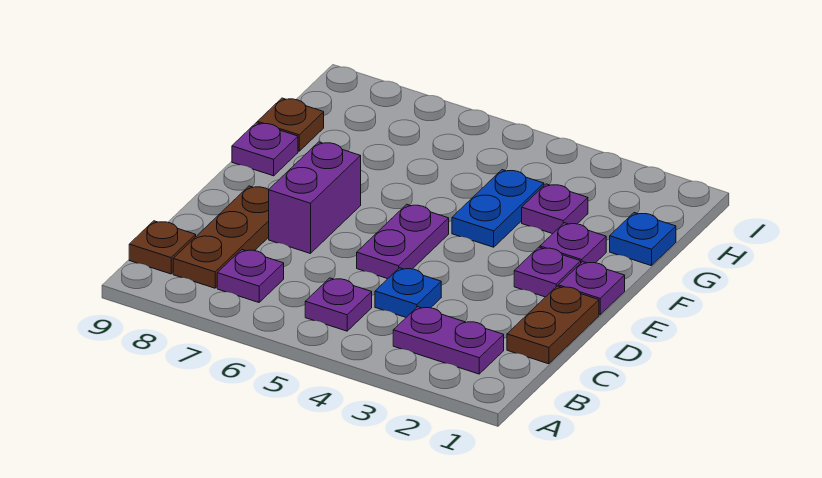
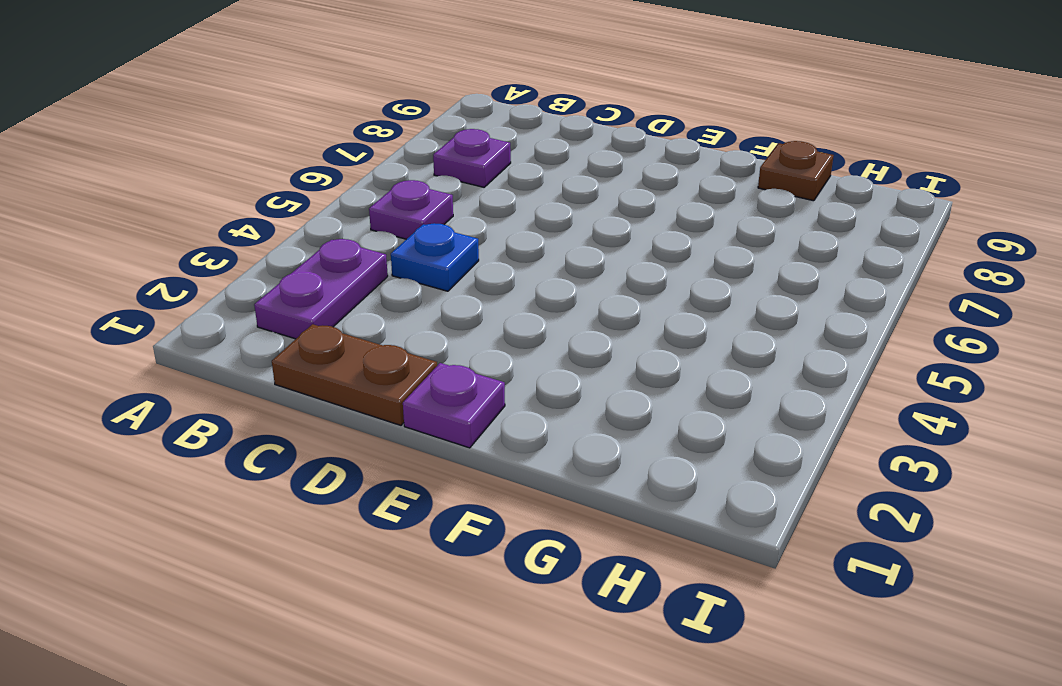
none -> brown 1x3 plate [173,186,269,288]
none -> brown 1x1 plate [129,221,196,274]
none -> purple 1x2 plate [357,204,449,279]

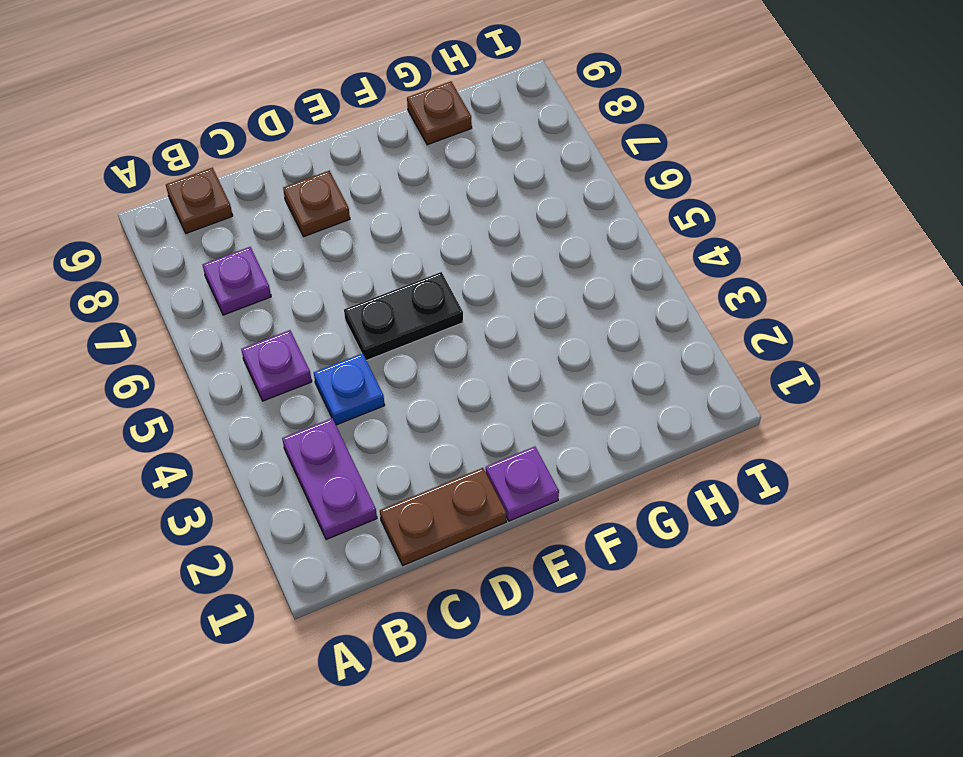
black 1x2 plate [344,272,463,360] -> purple 1x2 plate [357,204,449,279]
brown 1x1 plate [283,171,350,236] -> brown 1x3 plate [173,186,269,288]
none -> purple 1x2 brick [269,142,361,254]
none -> purple 1x1 plate [514,247,581,297]
none -> purple 1x1 plate [540,223,606,263]

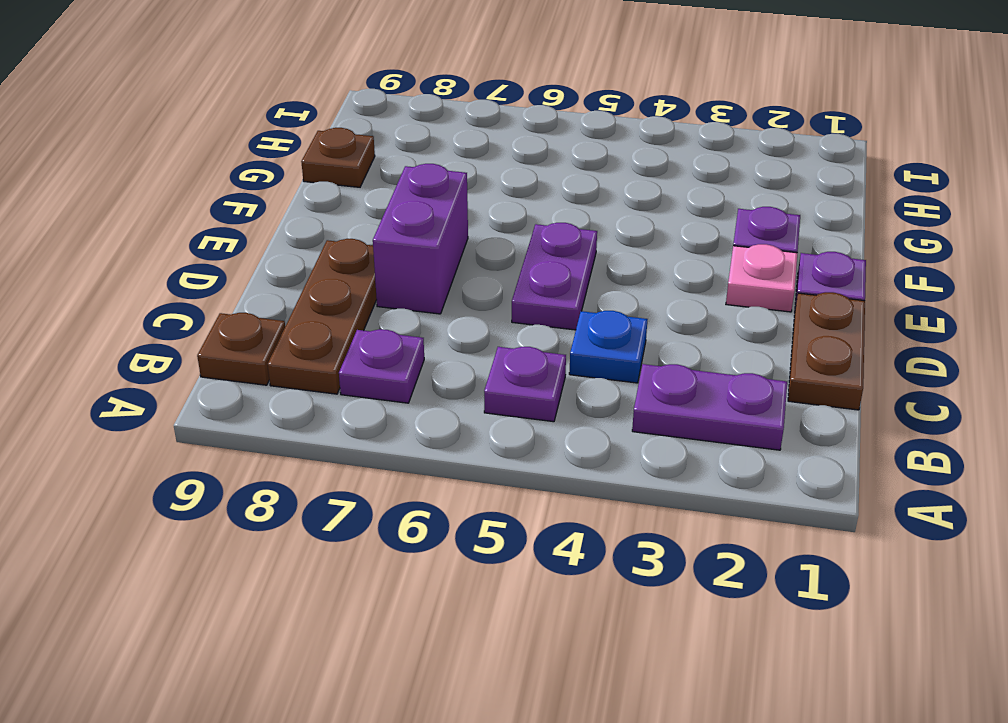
pink 1x1 plate [726,244,797,312] -> purple 1x1 plate [514,247,581,297]
none -> blue 1x2 plate [452,170,544,247]
none -> purple 1x1 plate [232,123,298,176]
none -> blue 1x1 plate [610,213,676,266]

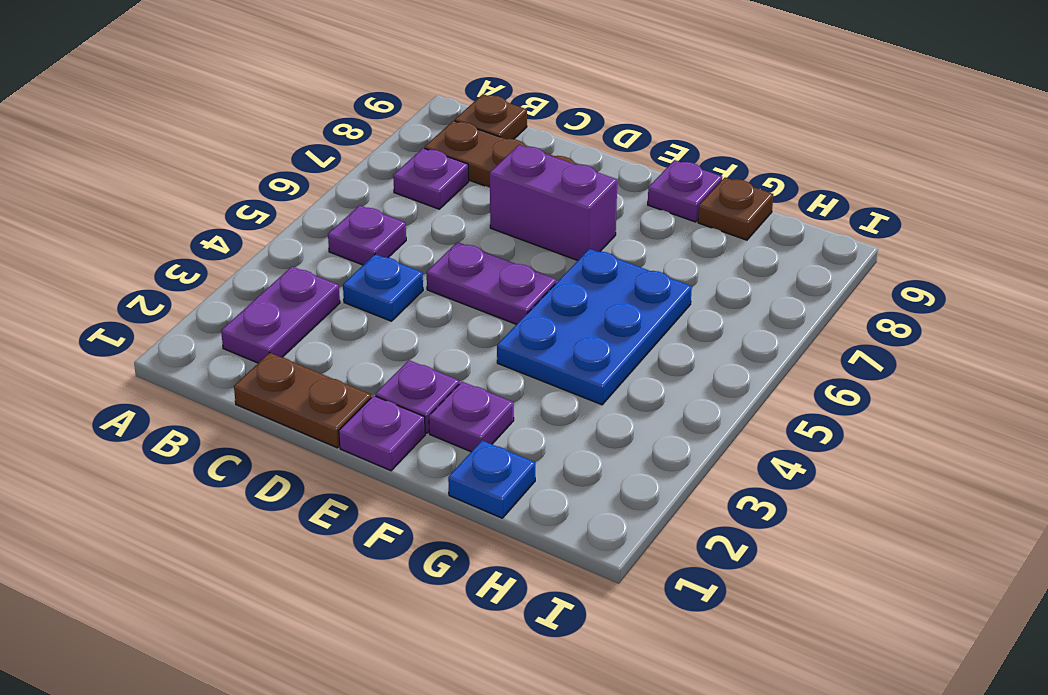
blue 2x3 plate [497,249,692,405] -> blue 1x2 plate [452,170,544,247]
none -> purple 1x1 plate [522,184,588,234]

